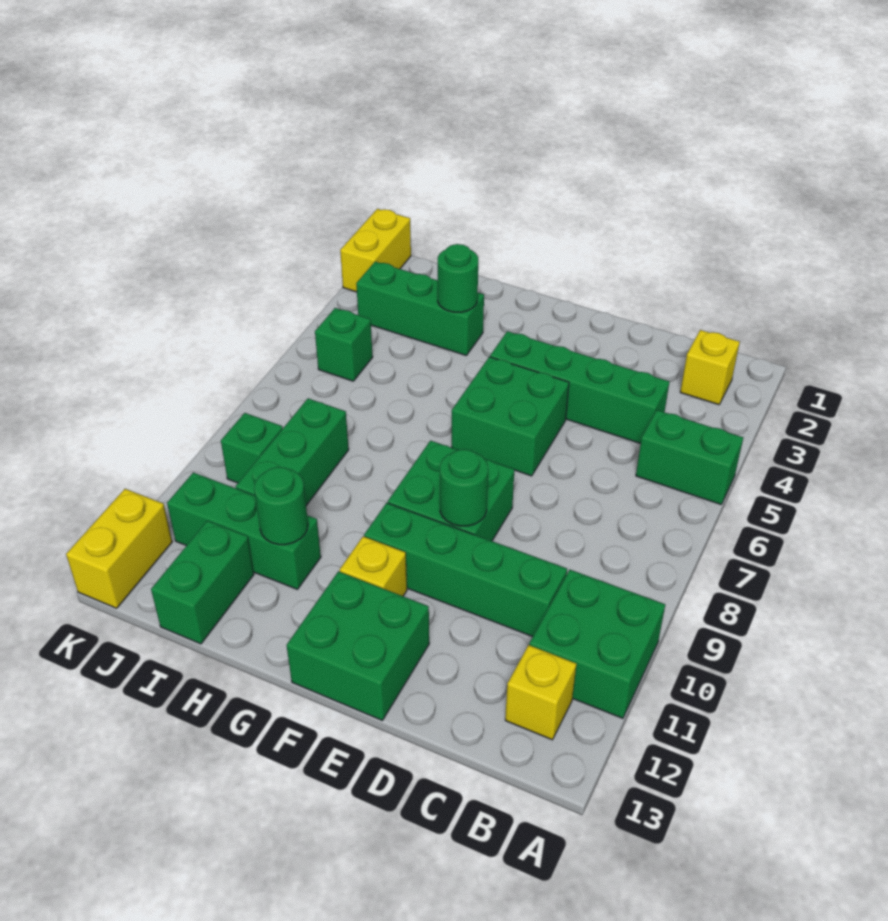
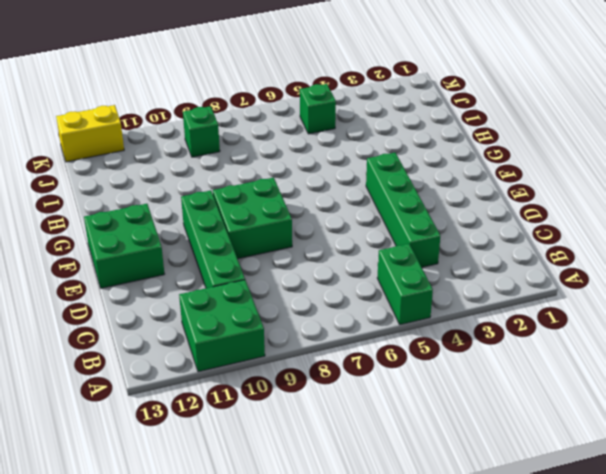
none -> yellow 1x1 brick [680,330,740,405]
none -> yellow 1x1 brick [505,645,576,740]
none -> green 2x2 brick [452,357,569,476]

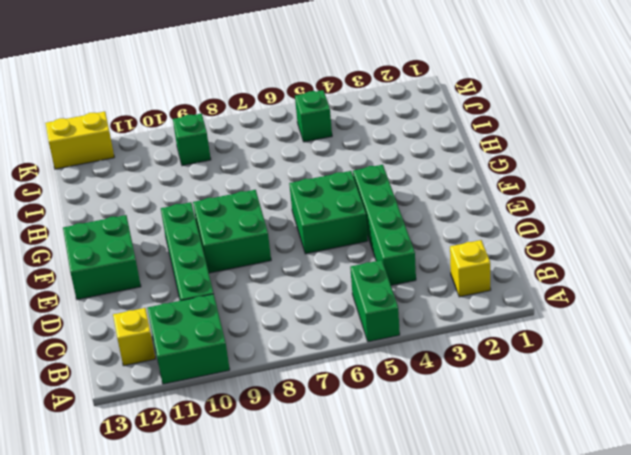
none -> yellow 1x1 brick [340,536,407,596]
none -> green 1x3 brick [356,262,484,356]
none -> green 1x3 brick [167,473,321,589]

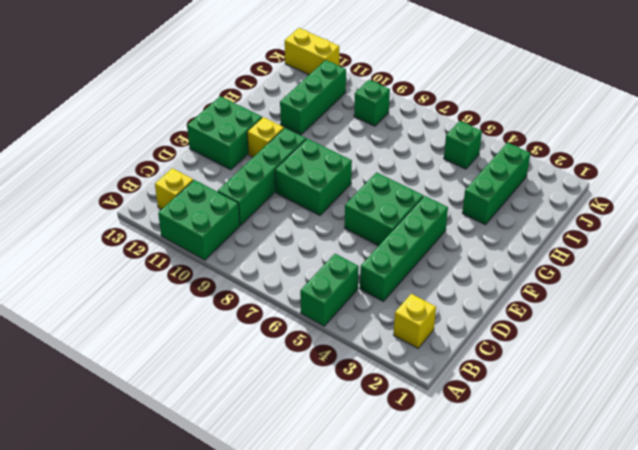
none -> green 1x3 brick [236,398,349,505]
none -> green 1x2 brick [151,521,254,644]
none -> yellow 1x2 brick [340,209,411,292]

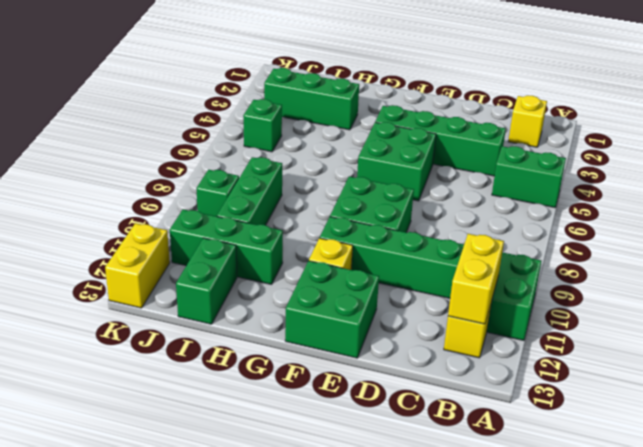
yellow 1x2 brick [448,234,504,324] -> yellow 1x2 brick moved to [340,209,411,292]
none -> green 1x1 round brick [440,449,488,526]
none -> green 1x1 round brick [438,244,478,312]
none -> green 1x1 round brick [254,467,308,545]

